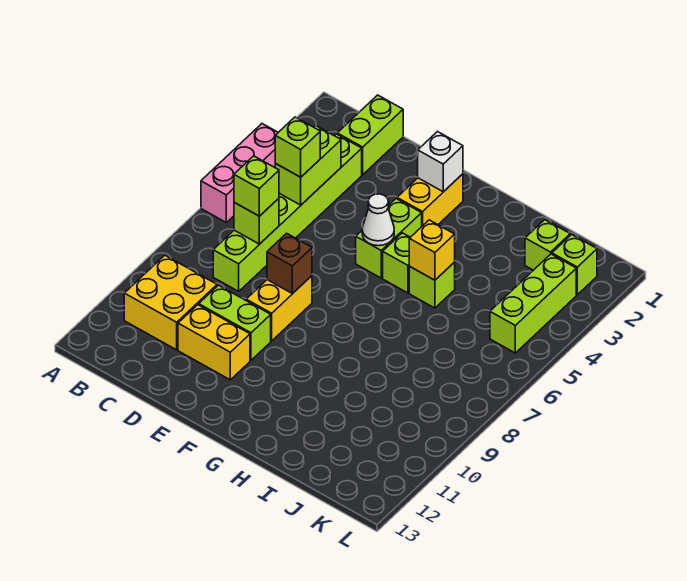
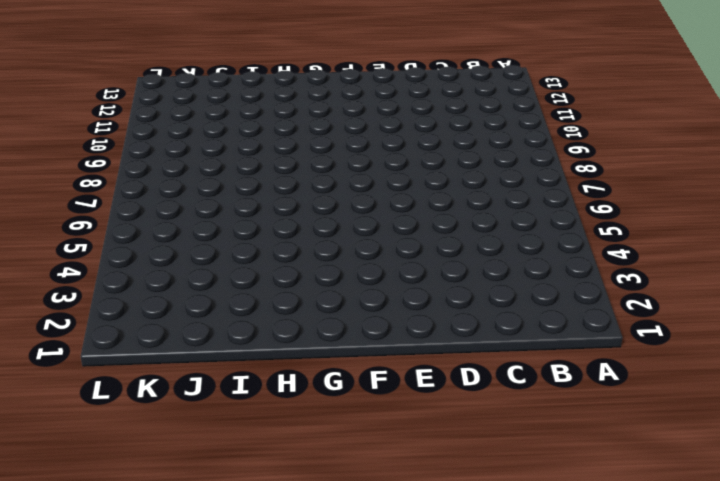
none -> pink 1x3 brick [201,124,278,222]
none -> yellow 2x2 brick [124,255,217,350]
none -> lime 1x2 brick [337,95,403,175]

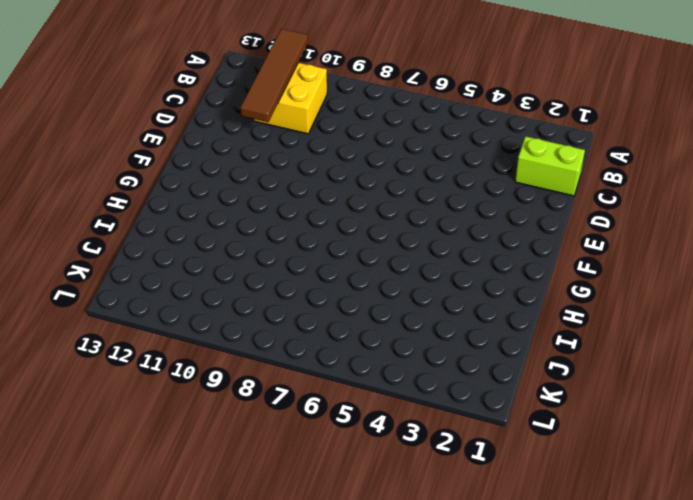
brown 1x4 tile [240,29,308,122] -> none
none -> pink 1x3 brick [201,124,278,222]
none -> lime 1x6 brick [213,134,362,291]
none -> lime 1x2 brick [199,285,271,360]

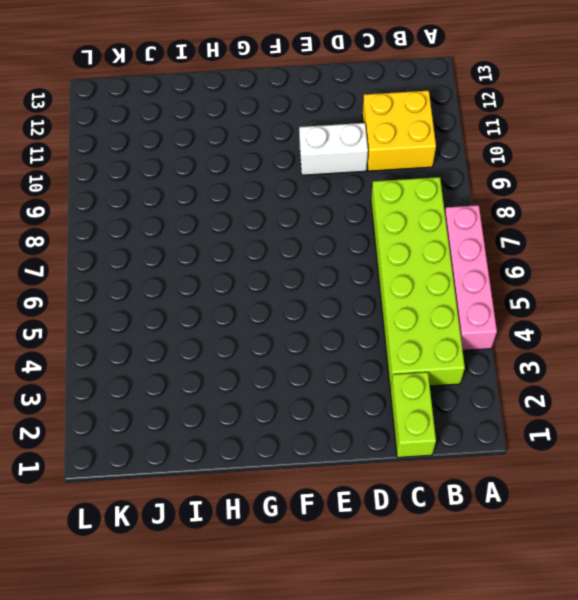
pink 1x4 brick [445,205,497,350] -> pink 1x3 brick [201,124,278,222]
lime 2x6 brick [371,177,465,388] -> lime 1x6 brick [213,134,362,291]
white 1x2 brick [299,123,368,175] -> lime 1x2 brick [199,285,271,360]
none -> yellow 1x2 brick [178,305,250,380]
none -> yellow 1x2 brick [246,276,312,341]
none -> yellow 1x2 brick [397,174,463,226]

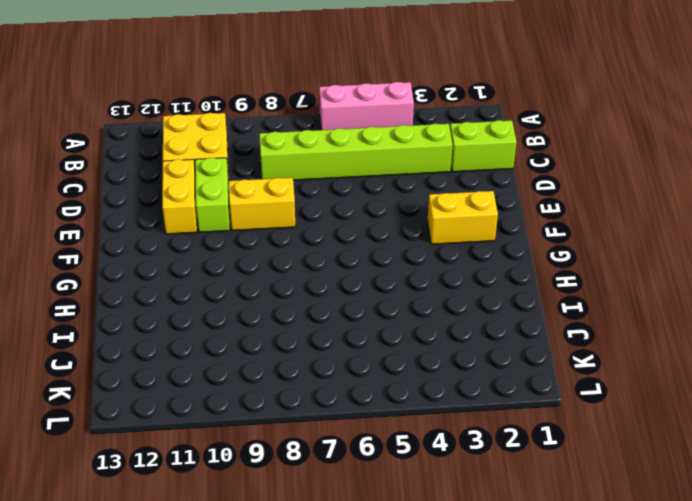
none -> lime 1x2 brick [356,199,422,278]
none -> lime 1x1 brick [383,233,410,293]
none -> lime 1x1 brick [409,262,455,308]

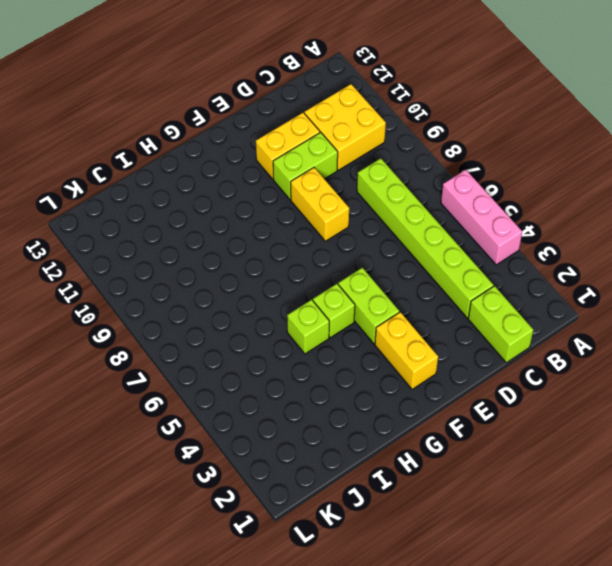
none -> lime 1x1 brick [525,220,570,270]
none -> lime 1x1 brick [552,235,597,295]
none -> lime 1x3 brick [490,254,576,353]

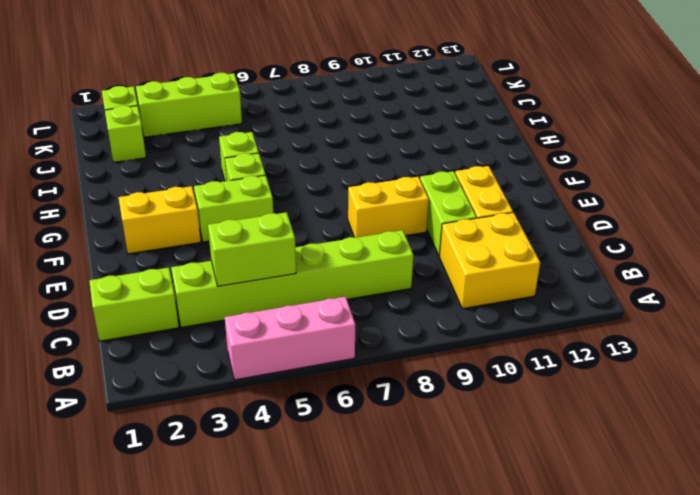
none -> lime 1x1 brick [234,198,279,244]
none -> brown 1x1 brick [267,233,312,294]
none -> white 1x1 brick [418,132,463,192]

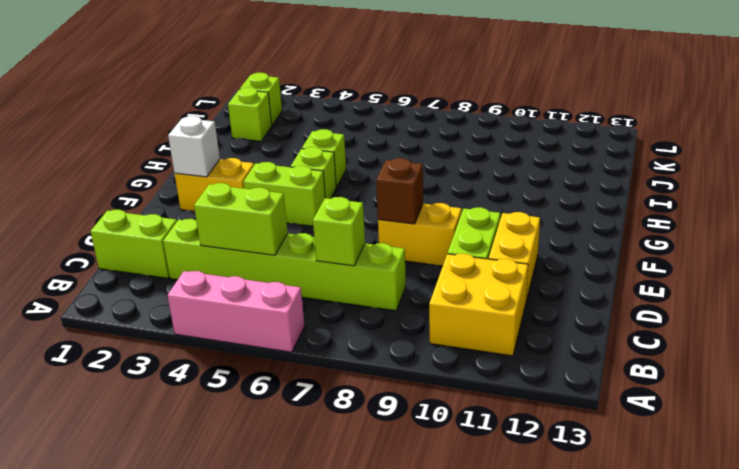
none -> lime 1x3 brick [490,254,576,353]
none -> white 1x1 cone [362,194,394,246]
none -> yellow 1x1 brick [409,220,455,280]

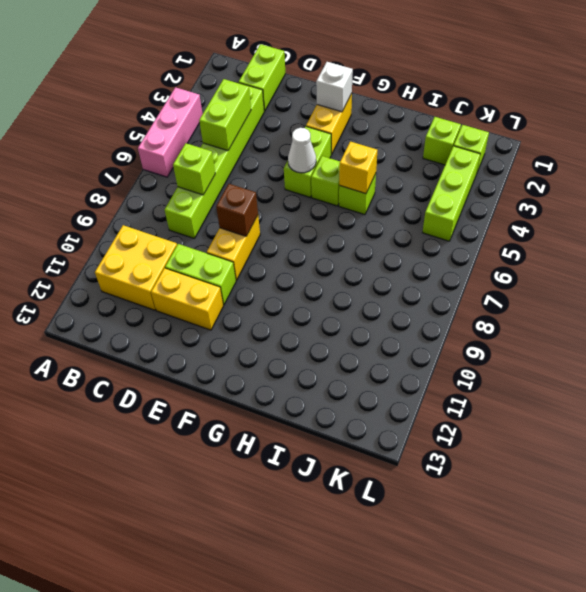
none -> lime 1x1 brick [275,117,320,177]
none -> lime 1x1 brick [234,156,279,216]

